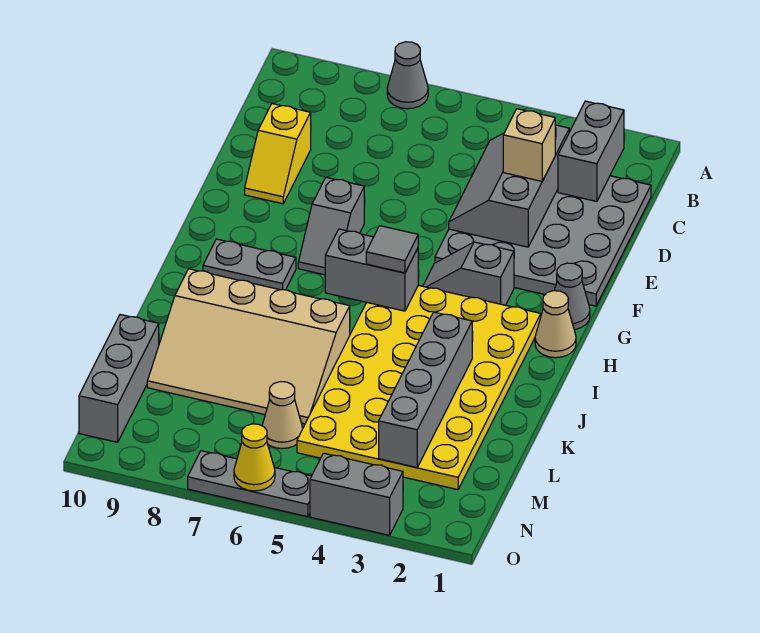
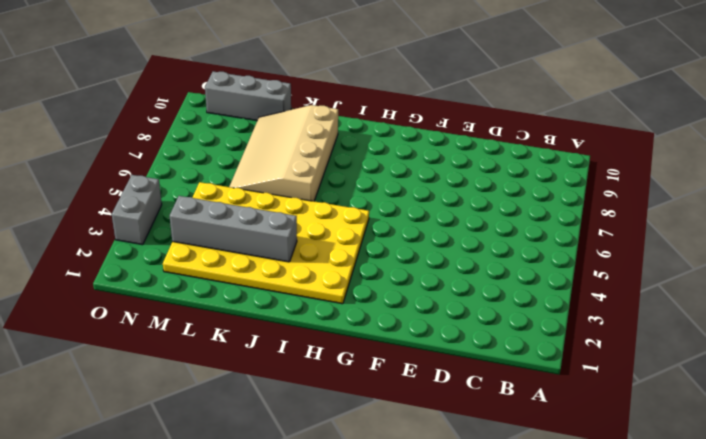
none -> grey 1x1 cone [387,42,428,109]
none -> grey 4x4 plate [435,176,651,306]
none -> yellow 1x2 slope [245,104,311,204]

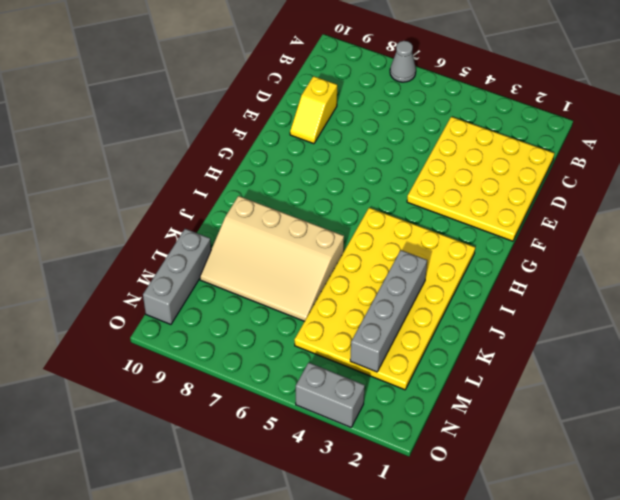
yellow 4x4 plate [407,117,554,241] -> grey 4x4 plate [435,176,651,306]
none -> grey 1x2 slope [298,177,364,275]
none -> grey 1x1 cone [554,263,590,330]
none -> grey 1x2 slope [423,242,514,305]

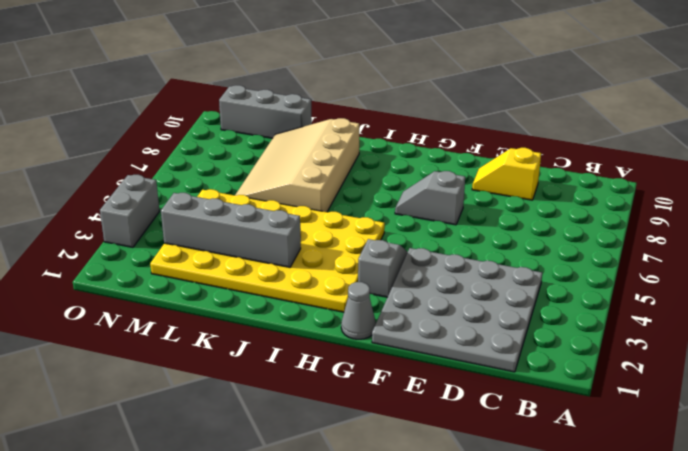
none -> grey 1x1 cone [387,42,428,109]
none -> tan 1x1 cone [535,291,576,358]
none -> grey 1x2 plate [203,239,296,290]

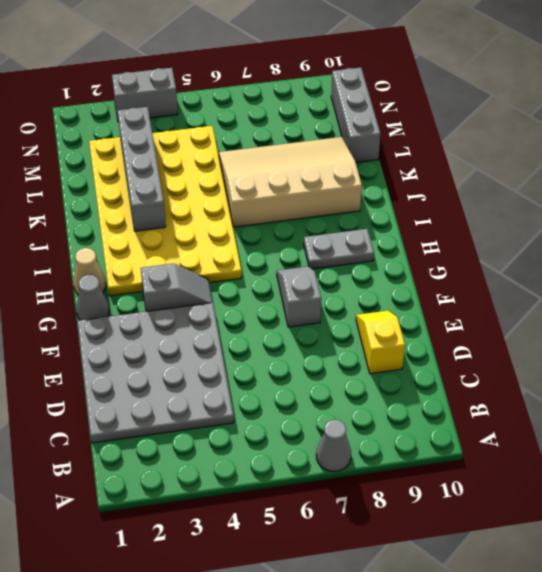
none -> tan 1x1 cone [262,382,303,449]
none -> grey 1x3 plate [188,451,311,517]
none -> grey 1x2 brick [558,101,624,201]

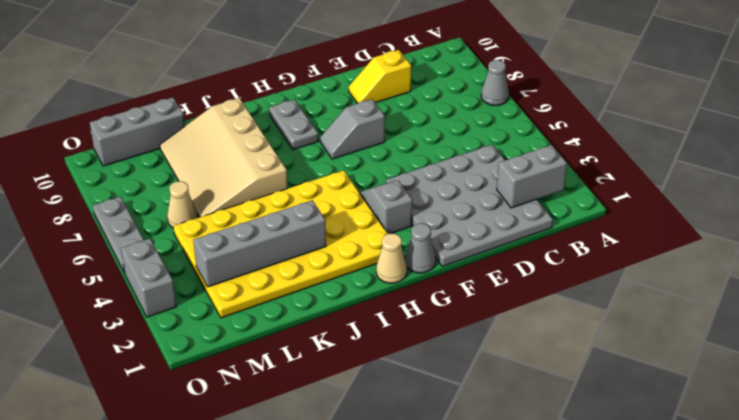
none -> grey 2x3 slope [449,125,569,247]
none -> grey 1x2 brick [325,229,418,311]
none -> yellow 1x1 cone [234,424,275,491]

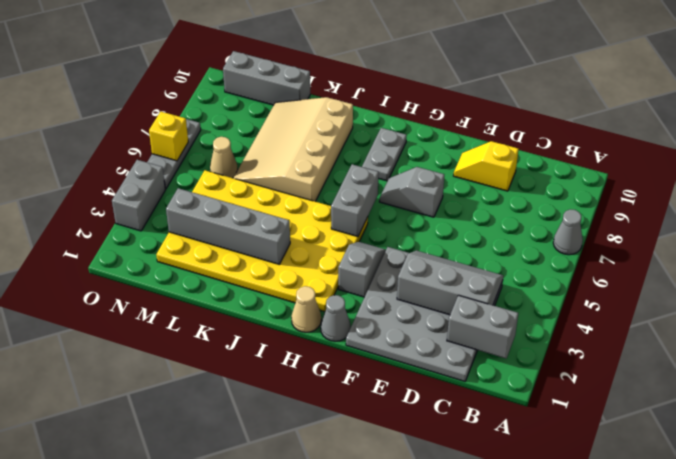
yellow 1x1 brick [149,112,188,161] -> yellow 1x1 cone [234,424,275,491]
none -> tan 1x1 brick [503,109,555,181]
none -> grey 1x1 tile [366,226,418,273]

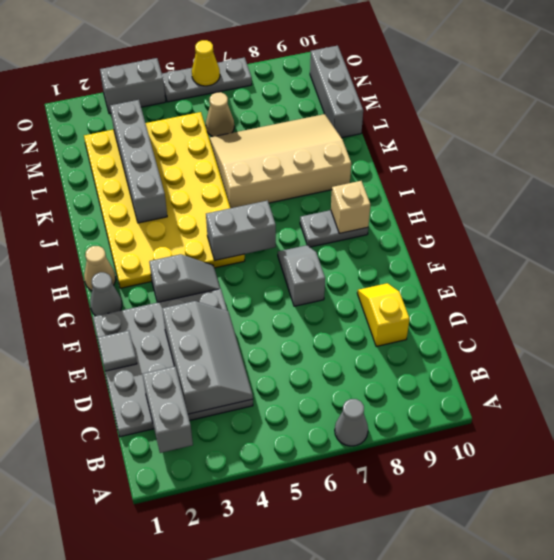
grey 1x1 tile [97,331,137,371] -> grey 1x1 tile moved to [366,226,418,273]
tan 1x1 brick [331,181,370,233] -> tan 1x1 brick moved to [503,109,555,181]

